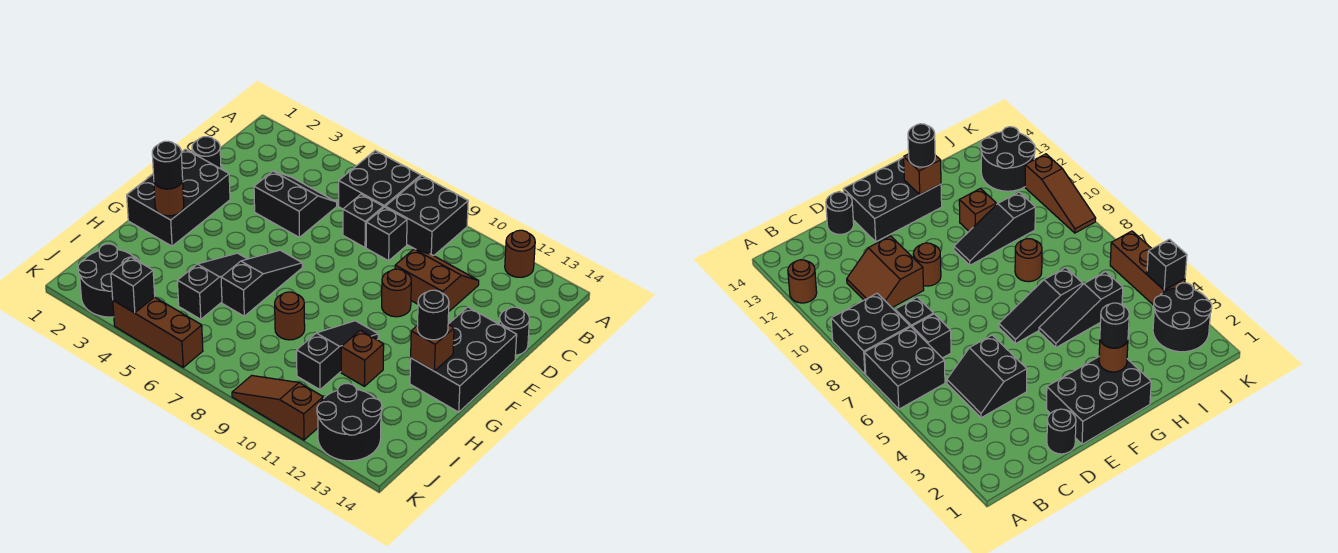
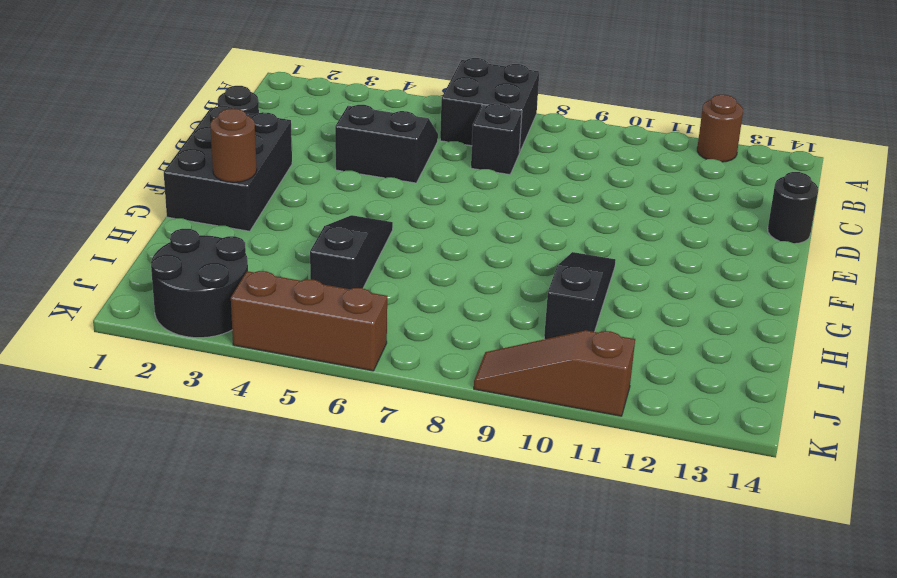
none -> black 2x2 brick [385,176,468,256]
none -> black 1x1 brick [366,207,407,261]
none -> brown 2x2 slope [395,249,479,311]

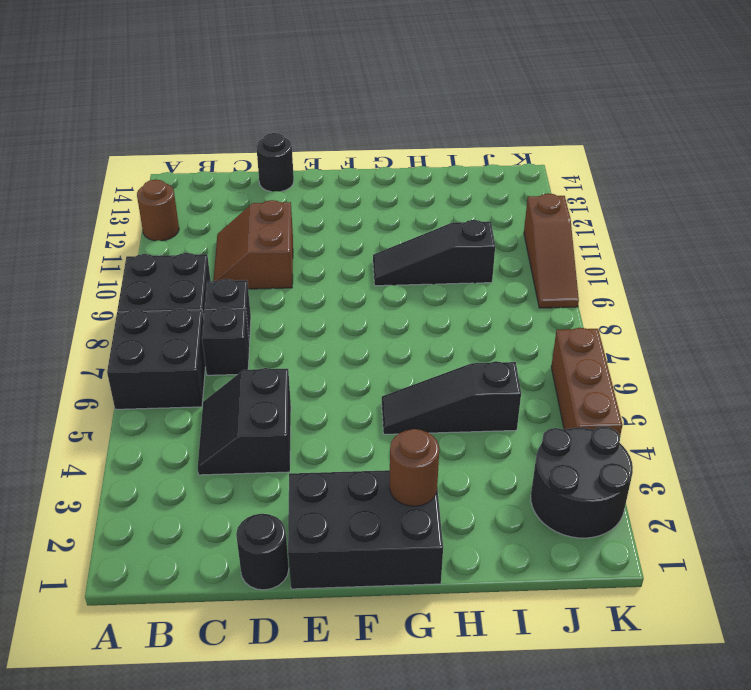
none -> brown 1x1 round brick [382,269,411,317]
none -> black 2x3 brick [410,307,517,412]
none -> black 1x3 slope [221,250,302,316]

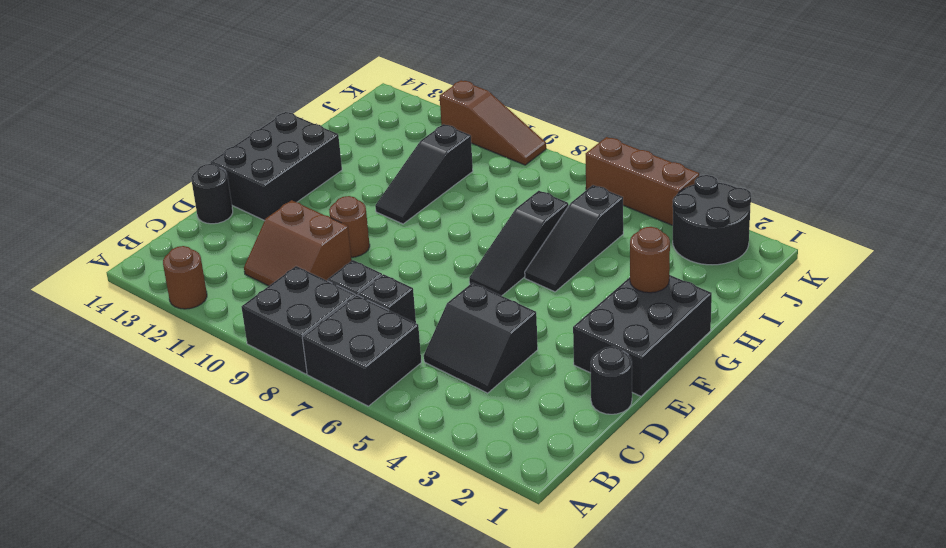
none -> brown 1x1 round brick [275,292,305,340]
none -> brown 1x1 brick [341,330,384,386]
none -> black 2x2 round brick [317,383,382,461]

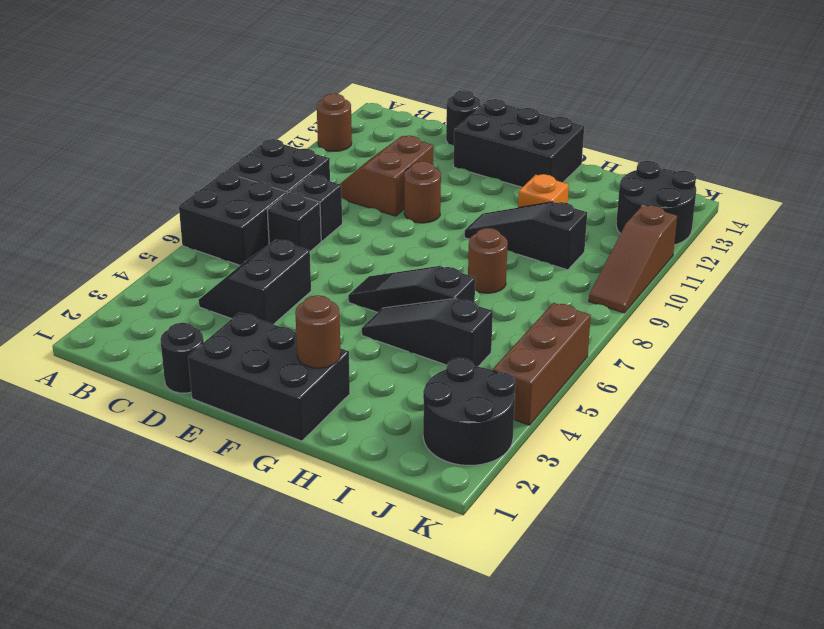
orange 1x1 brick [518,174,569,208] -> brown 1x1 brick [341,330,384,386]
none -> brown 1x1 brick [411,325,454,371]
none -> black 1x1 brick [111,257,155,313]
none -> black 1x1 round brick [152,141,183,189]

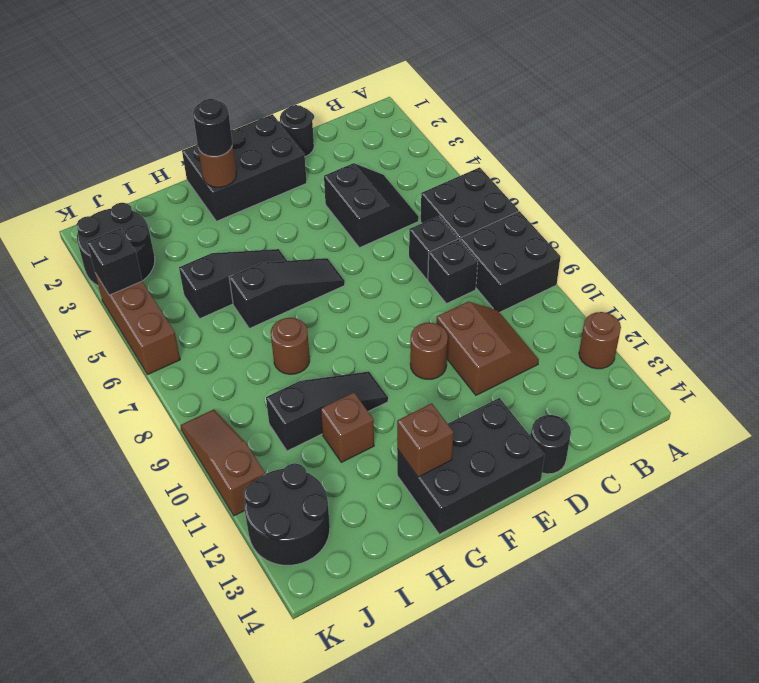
none -> black 1x1 round brick [417,290,449,340]

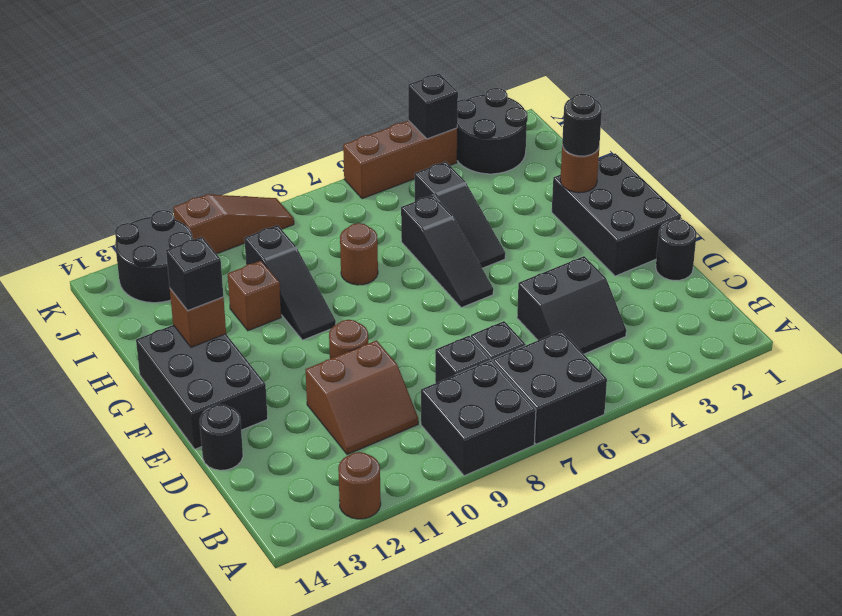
black 1x1 brick [166,237,223,310] -> black 1x1 round brick [417,290,449,340]

